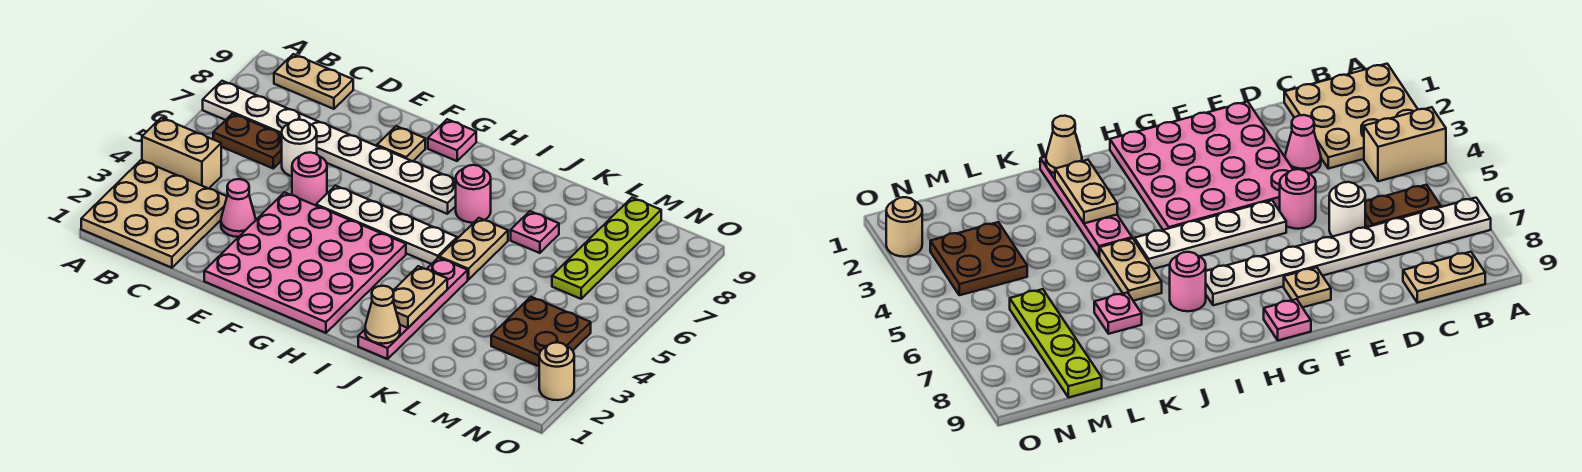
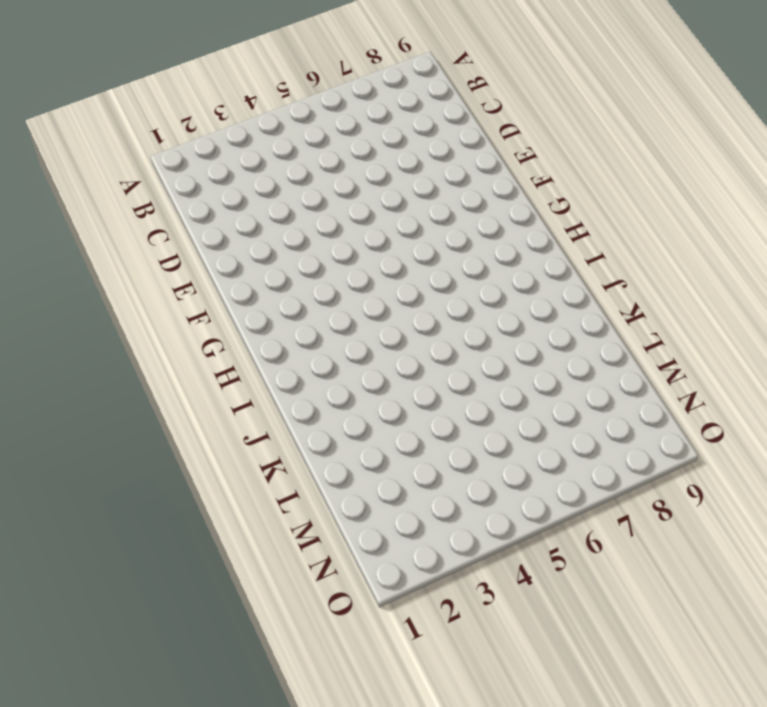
none -> tan 3x3 plate [81,160,227,268]
none -> tan 1x2 brick [142,118,221,189]
none -> white 1x8 plate [203,81,456,214]

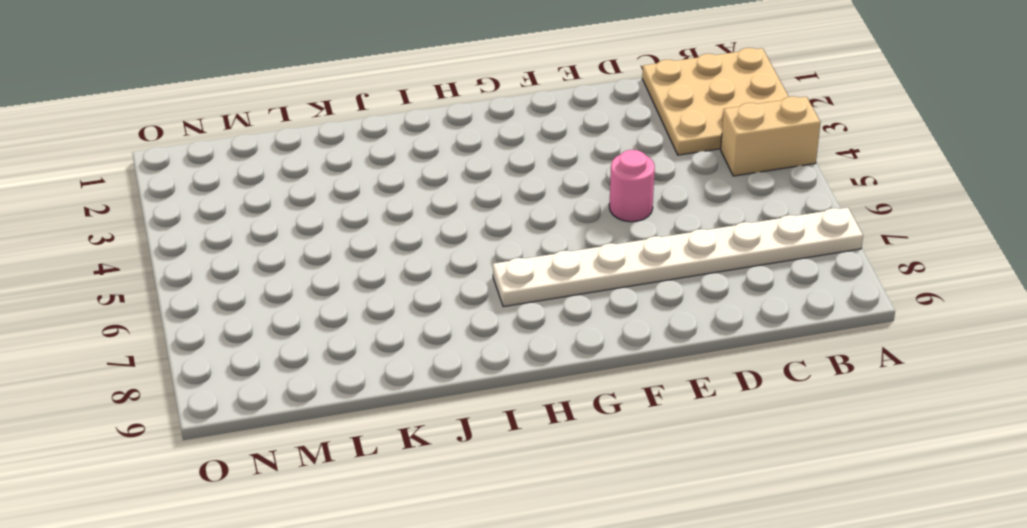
none -> brown 1x2 plate [213,114,282,168]
none -> tan 1x2 plate [274,54,353,109]
none -> pink 1x1 cone [221,179,256,237]

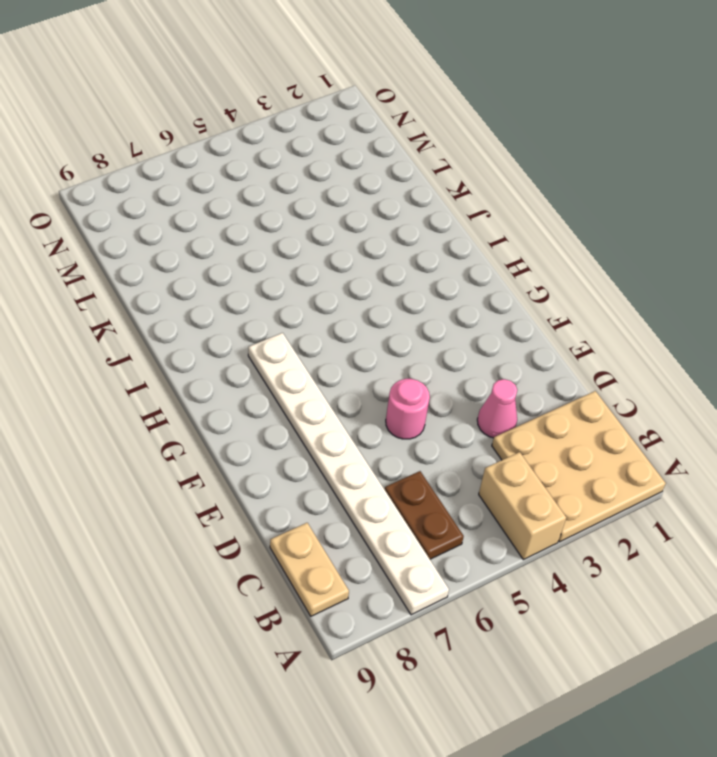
none -> white 1x1 round brick [282,120,317,176]
none -> pink 4x4 plate [204,192,406,333]
none -> white 1x4 plate [316,185,457,264]

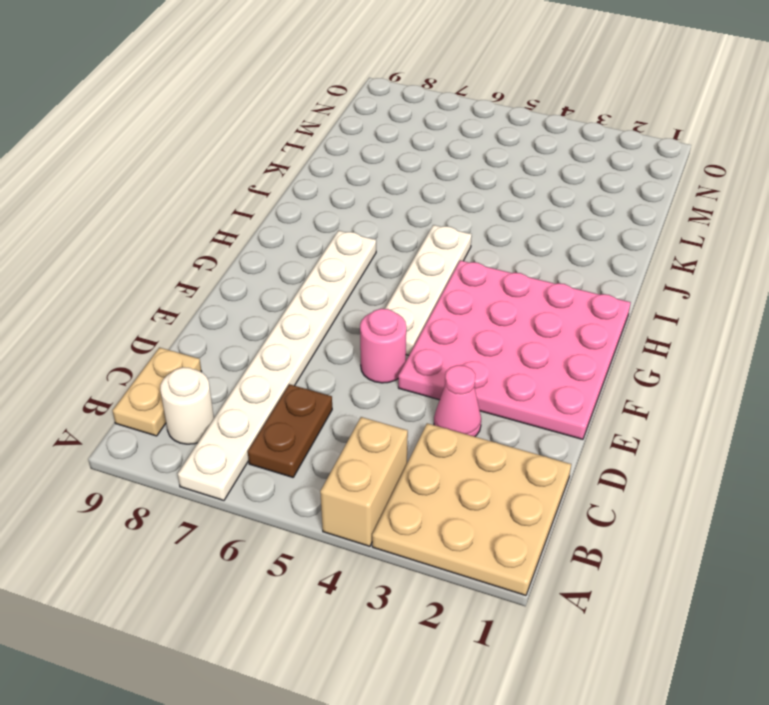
white 1x1 round brick [160,367,214,444] -> white 1x1 round brick moved to [282,120,317,176]
none -> tan 1x1 plate [377,126,425,161]
none -> pink 1x1 plate [428,119,476,161]
none -> pink 1x1 round brick [456,165,491,223]

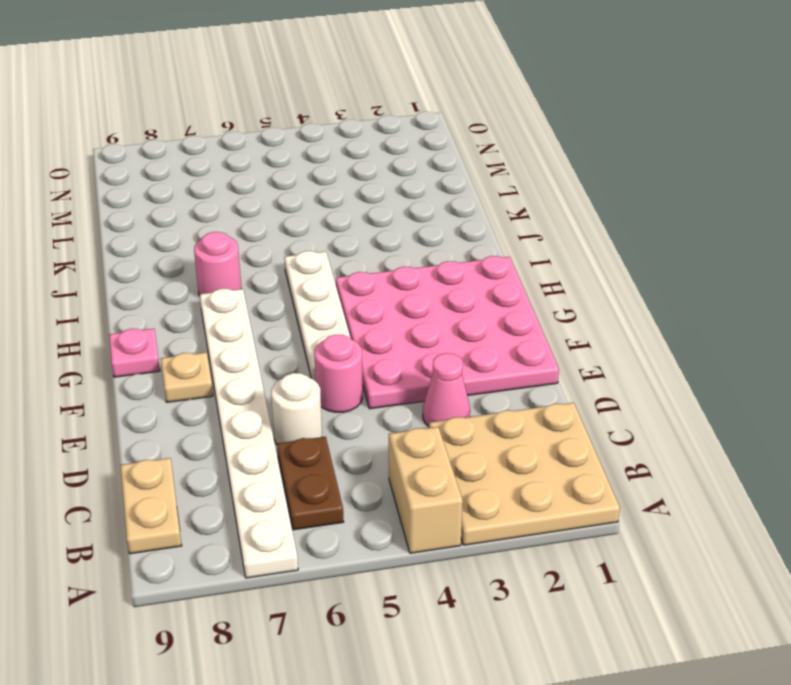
none -> pink 1x4 plate [358,258,468,359]
none -> tan 1x2 plate [439,218,508,280]
none -> pink 1x1 plate [511,211,559,253]

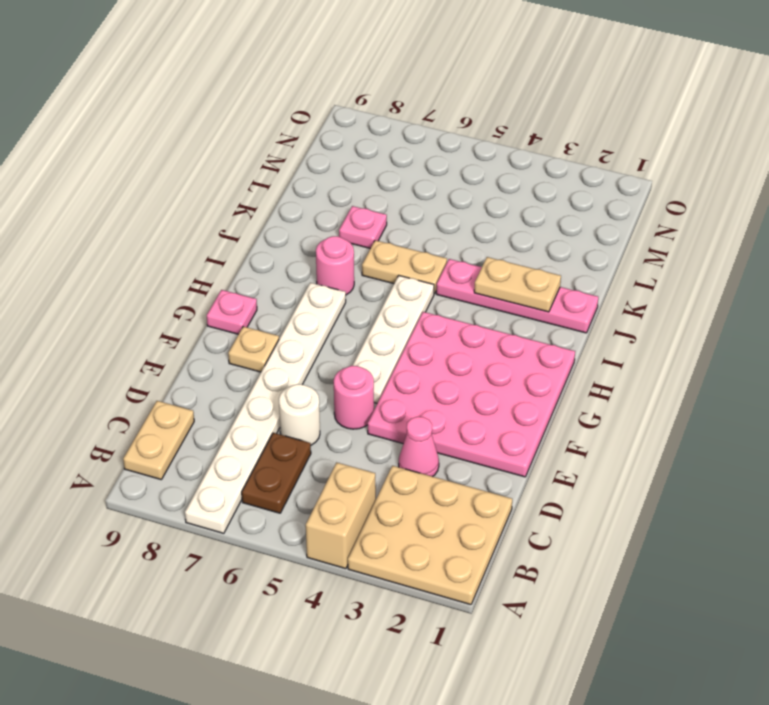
none -> brown 2x2 plate [491,297,591,366]
none -> lime 1x4 plate [552,198,661,299]
none -> tan 1x1 round brick [539,342,574,400]

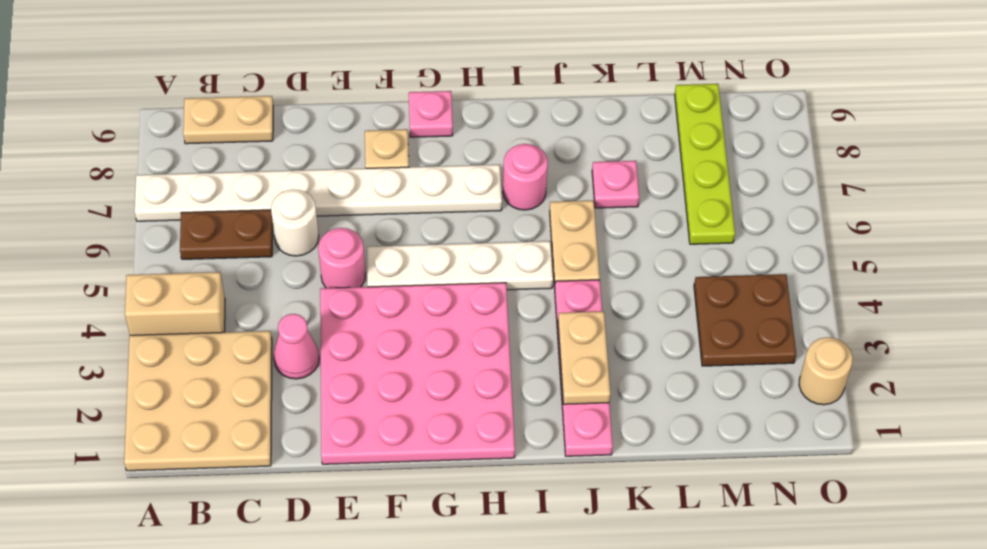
none -> tan 1x1 cone [365,286,400,344]

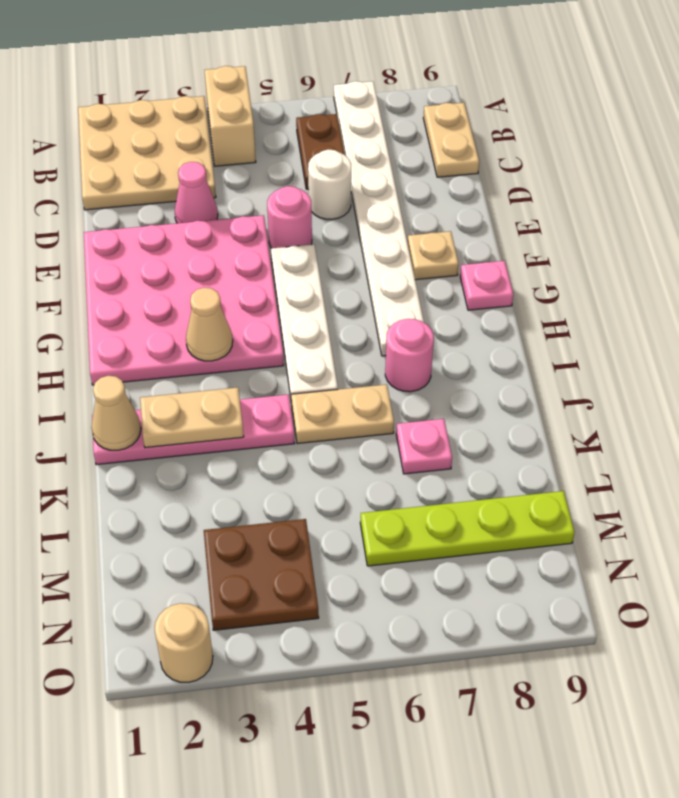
tan 1x1 cone [186,288,233,361] -> none

